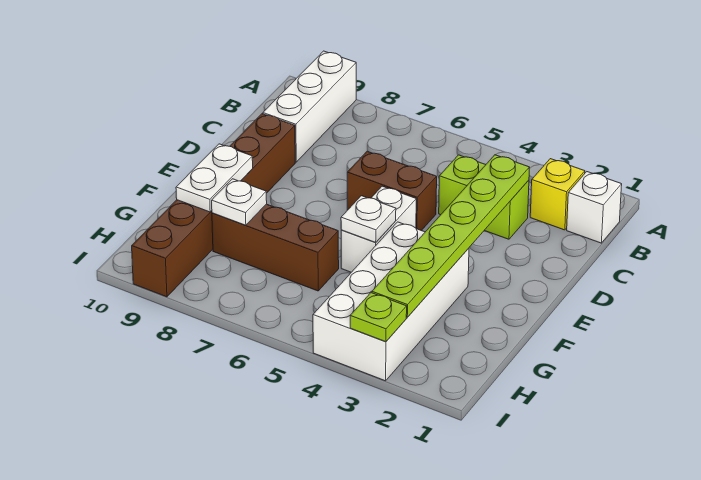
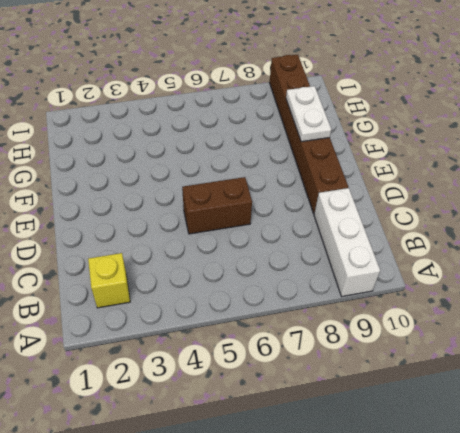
none -> white 1x1 brick [567,172,622,243]
none -> lime 1x2 brick [439,155,529,239]
none -> white 1x2 brick [341,186,416,272]

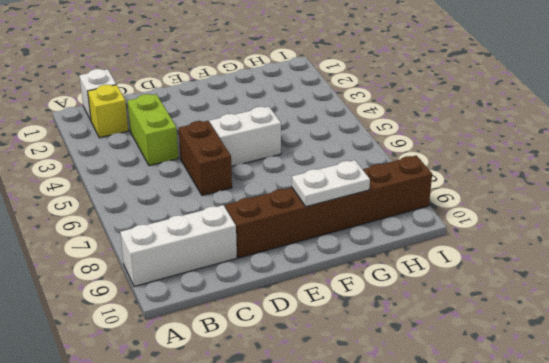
none -> white 2x4 brick [313,222,469,381]
none -> brown 1x3 brick [212,204,339,291]
none -> lime 1x6 plate [372,155,530,317]

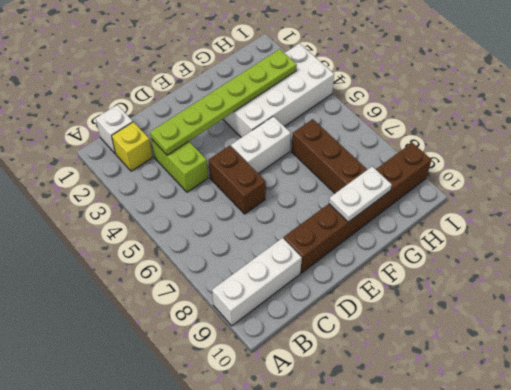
none -> white 1x1 plate [341,196,396,243]
none -> white 1x1 plate [212,179,267,225]
none -> lime 1x1 plate [350,293,407,342]

